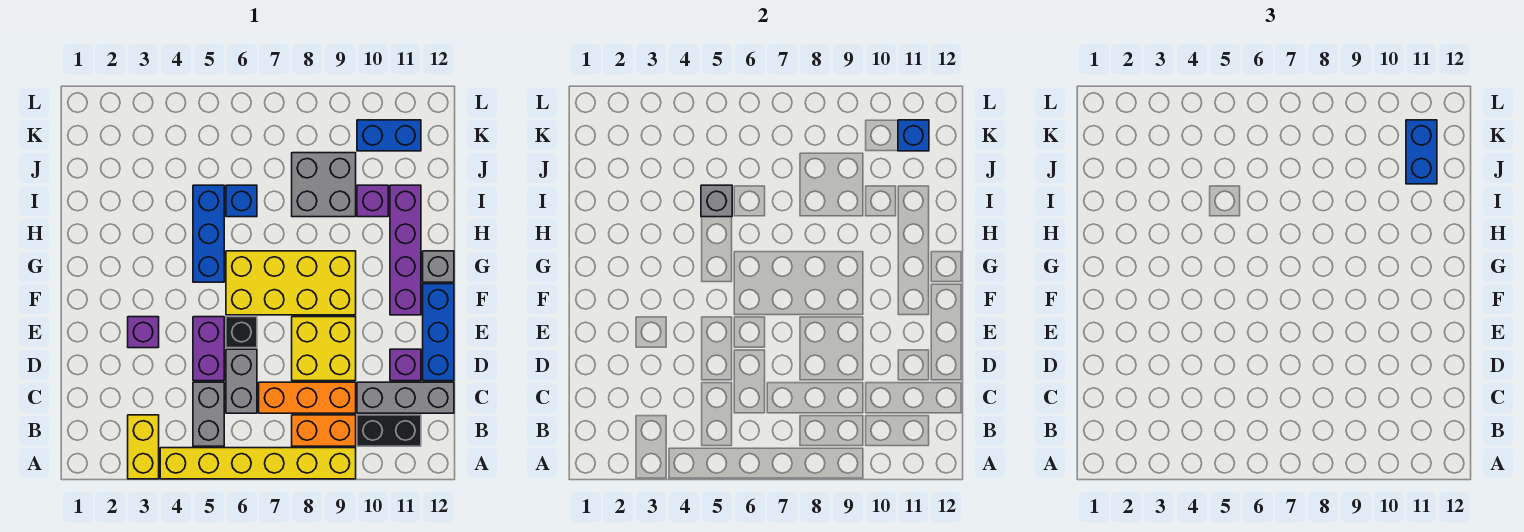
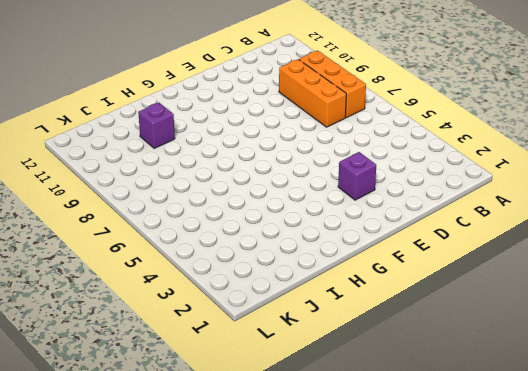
orange 1x3 brick [299,51,366,118] -> orange 1x2 brick [292,415,356,446]
none -> yellow 1x2 brick [128,415,159,479]
none -> yellow 1x6 brick [160,448,356,479]
none -> grey 1x2 brick [193,382,224,446]

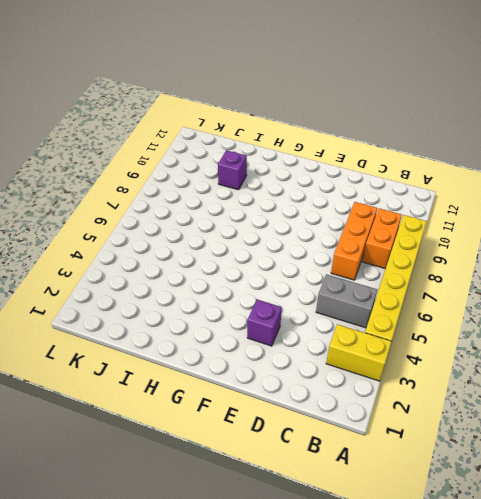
none -> black 1x2 brick [357,415,421,446]
none -> grey 1x2 brick [226,349,257,413]
none -> grey 1x3 brick [357,382,454,413]

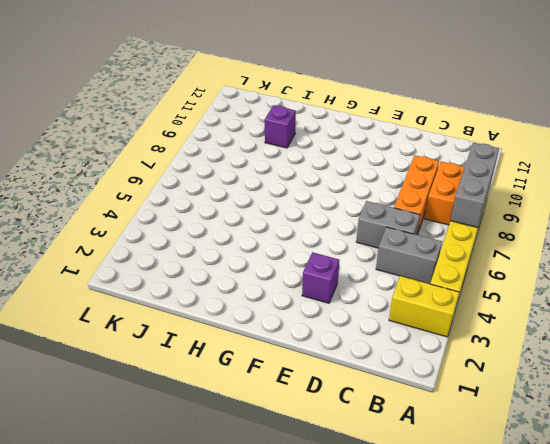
grey 1x3 brick [450,143,499,228] -> grey 1x3 brick moved to [357,382,454,413]
none -> black 1x2 brick [357,415,421,446]
none -> purple 1x2 brick [193,317,224,381]
none -> yellow 2x2 brick [292,317,356,381]

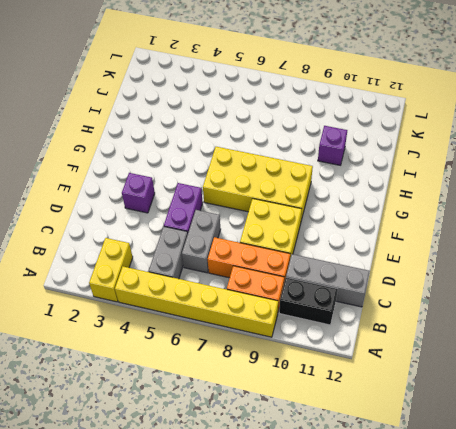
none -> purple 1x1 brick [390,349,421,381]
none -> blue 1x3 brick [423,284,454,381]
none -> black 1x1 brick [226,317,257,348]

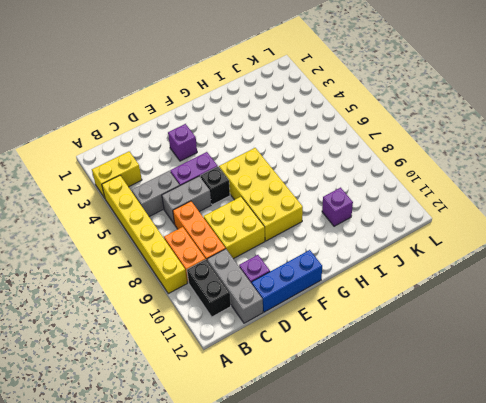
none -> purple 1x4 brick [390,185,421,315]
none -> blue 1x3 brick [193,185,224,282]
none -> grey 1x1 brick [423,251,454,282]

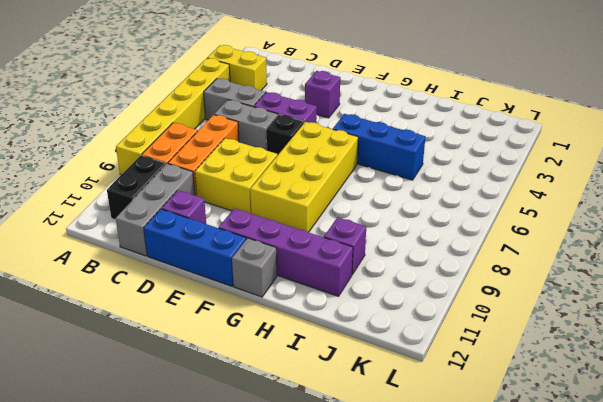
none -> blue 1x1 brick [226,185,257,217]
none -> grey 2x2 brick [292,153,356,217]
none -> blue 1x2 brick [357,120,421,151]

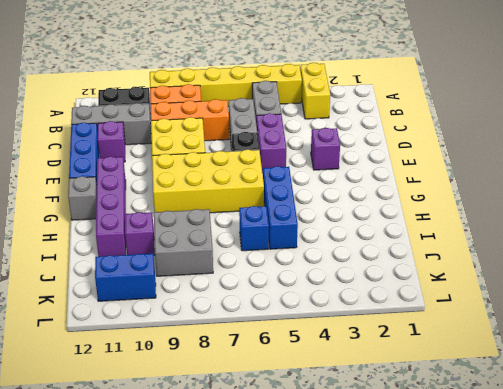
none -> grey 1x1 brick [701,185,732,217]
none -> blue 1x1 brick [898,120,929,151]
none -> blue 1x2 brick [1406,120,1437,184]

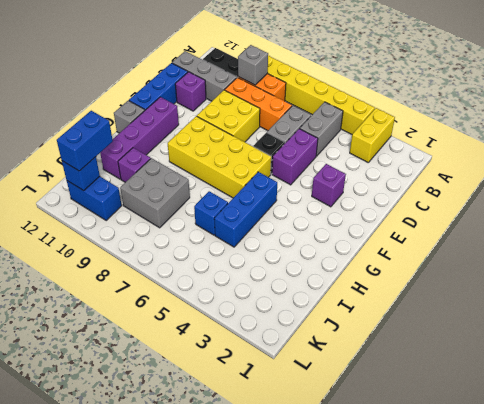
grey 1x1 brick [238,45,268,85] -> grey 1x1 brick moved to [701,185,732,217]

